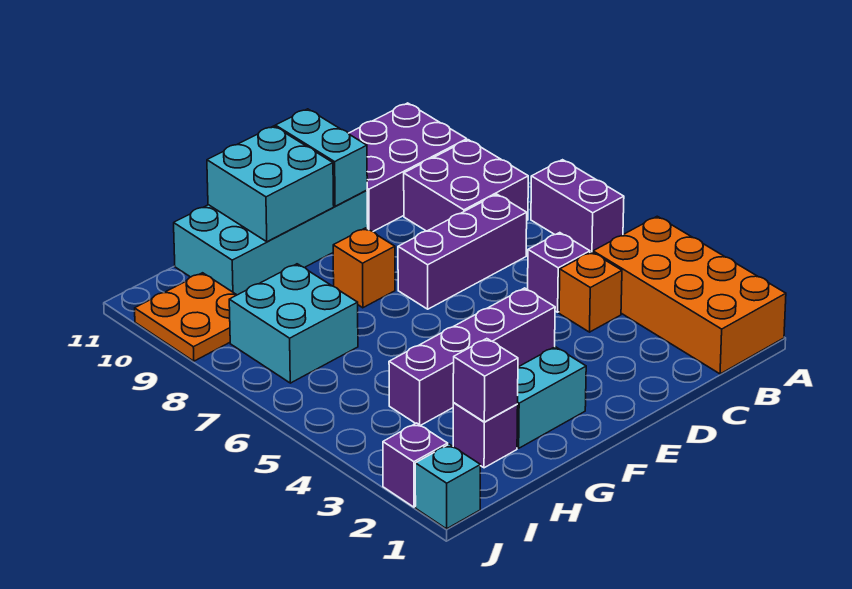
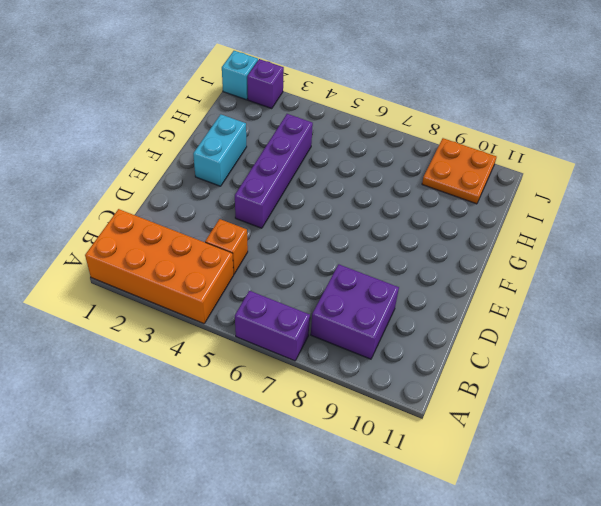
none -> purple 2x3 brick [349,103,467,231]
none -> purple 1x1 brick [528,233,590,312]
none -> purple 1x3 brick [398,194,527,309]

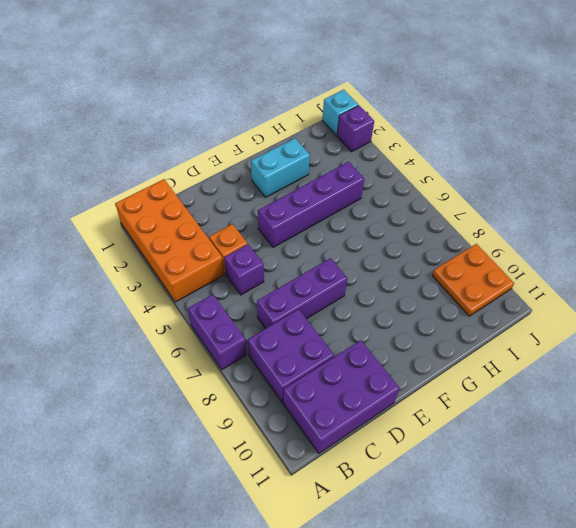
none -> cyan 2x4 brick [174,190,368,295]
none -> orange 1x1 brick [333,228,395,308]
none -> purple 1x1 brick [453,403,518,468]

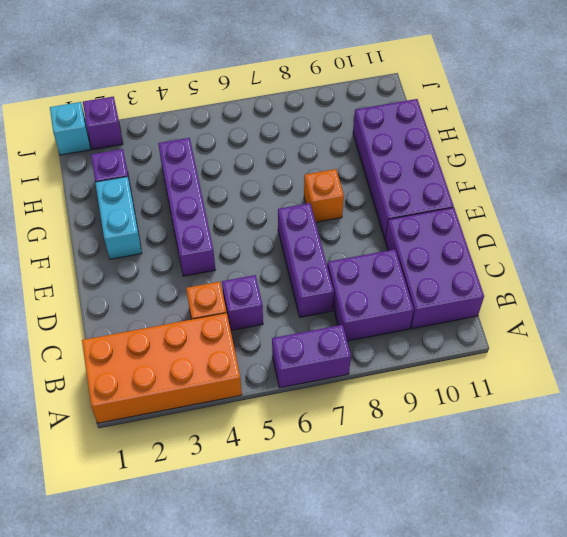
purple 2x4 brick [353,99,454,239] -> cyan 2x4 brick [174,190,368,295]
none -> cyan 2x2 brick [229,264,358,383]
none -> orange 2x2 plate [135,273,236,361]
none -> cyan 1x2 brick [275,109,367,206]

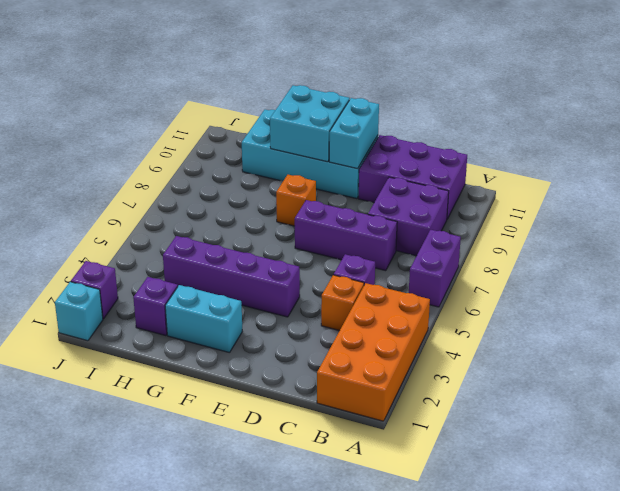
none -> cyan 2x2 brick [229,264,358,383]
none -> orange 2x2 plate [135,273,236,361]
none -> purple 1x1 brick [453,339,518,422]

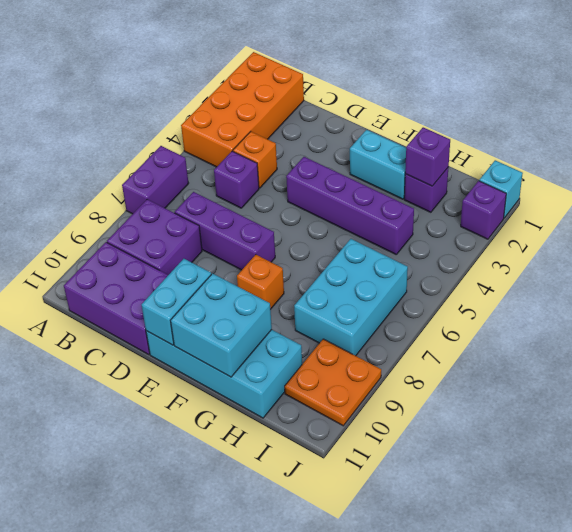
cyan 2x3 brick [294,239,408,356] -> cyan 2x2 brick [229,264,358,383]

